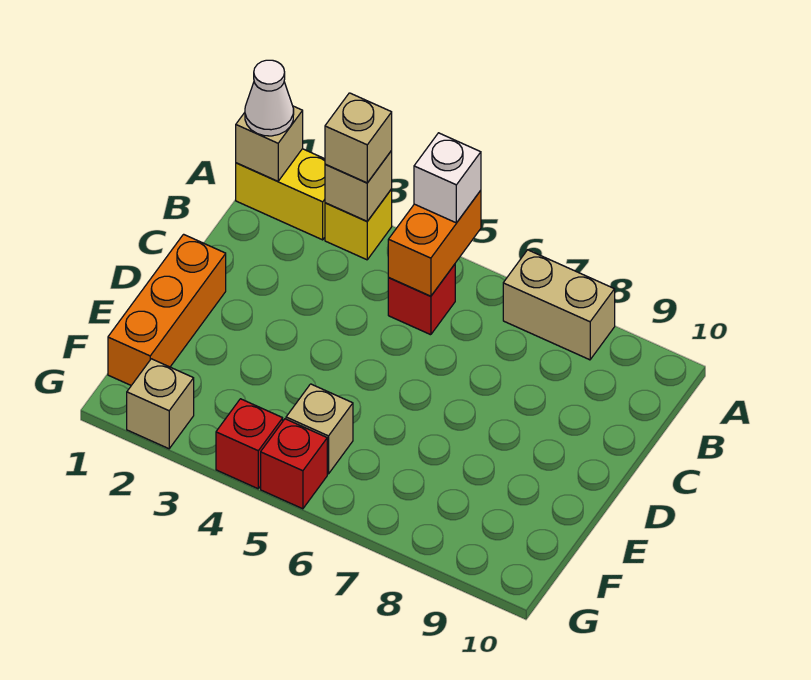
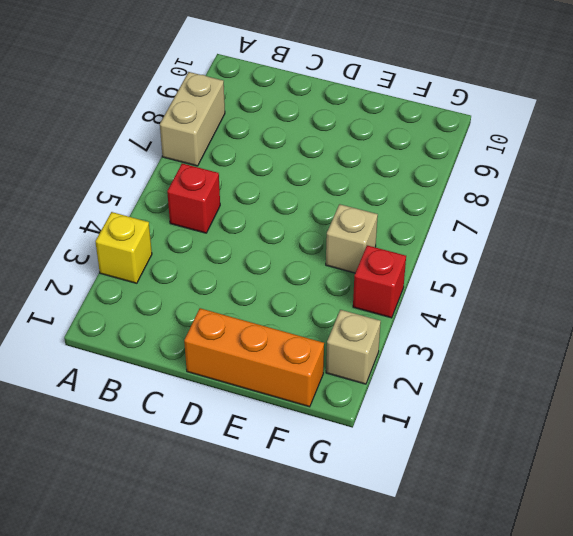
none -> yellow 1x2 brick [236,149,325,240]
none -> red 1x1 brick [261,419,327,509]
none -> tan 1x1 brick [236,106,303,181]

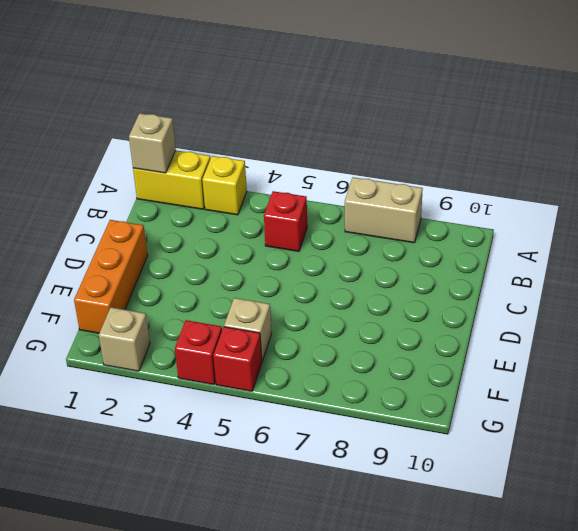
none -> tan 1x1 brick [325,151,392,221]
none -> orange 1x2 brick [388,190,481,296]
none -> white 1x1 cone [245,60,294,136]

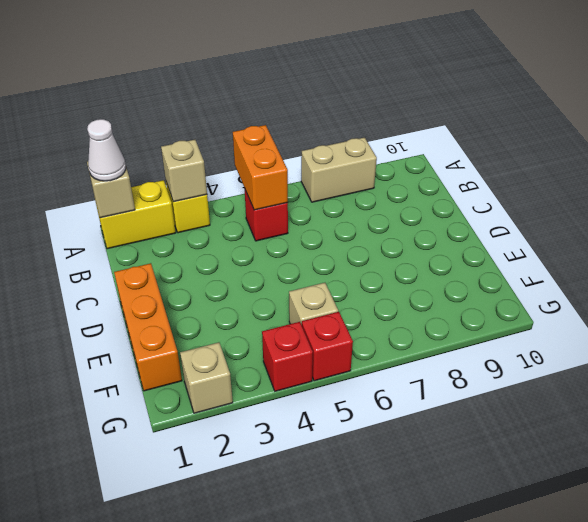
none -> tan 1x1 brick [325,93,392,183]
none -> white 1x1 brick [414,133,481,223]

